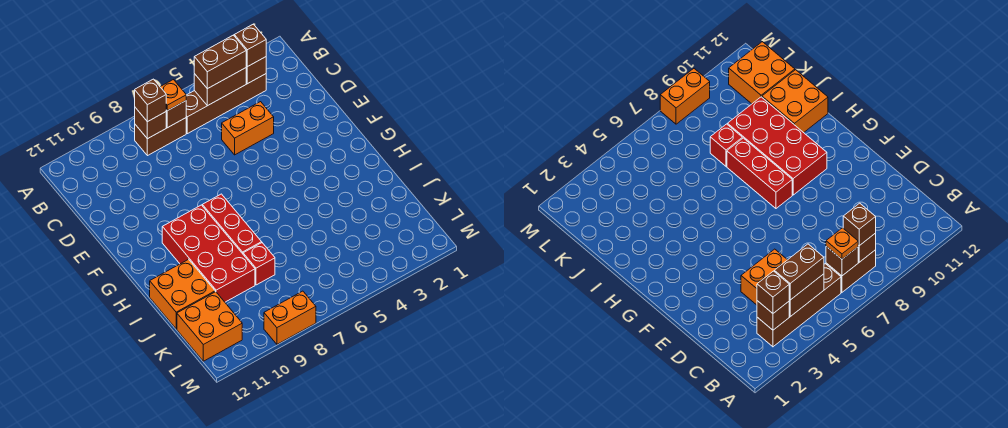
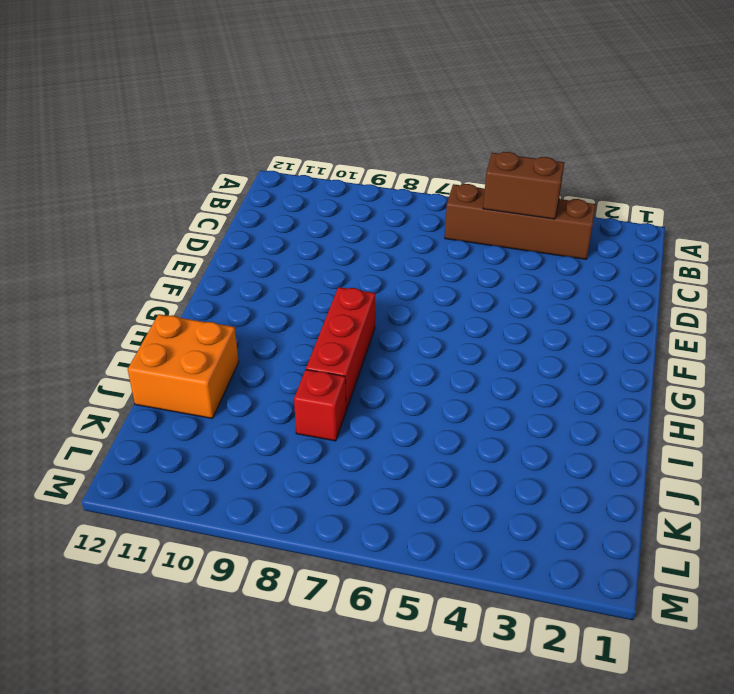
none -> brown 1x2 brick [135,118,186,156]
none -> orange 1x2 brick [222,102,274,155]
none -> red 2x4 brick [162,205,255,302]

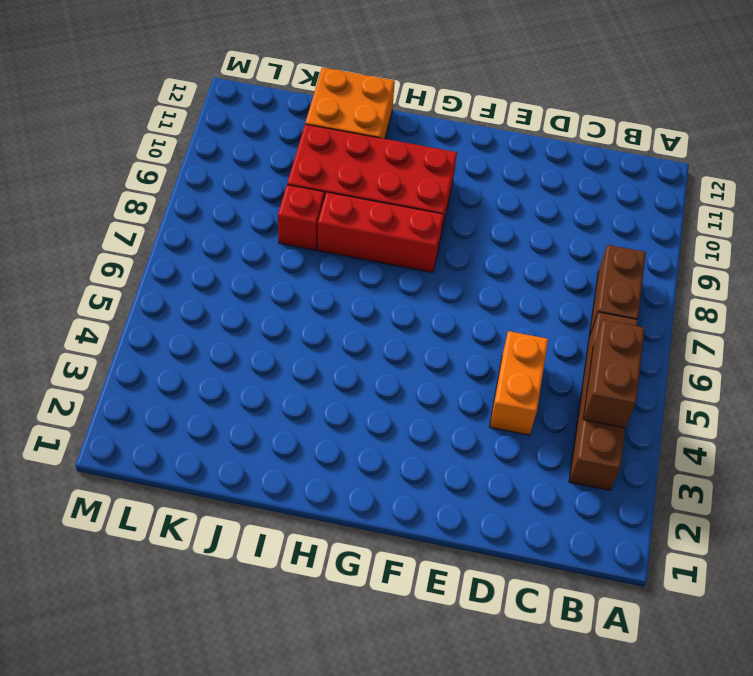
none -> orange 2x2 brick [177,292,242,361]
none -> orange 1x2 brick [264,291,316,344]
none -> brown 1x1 brick [246,57,266,84]

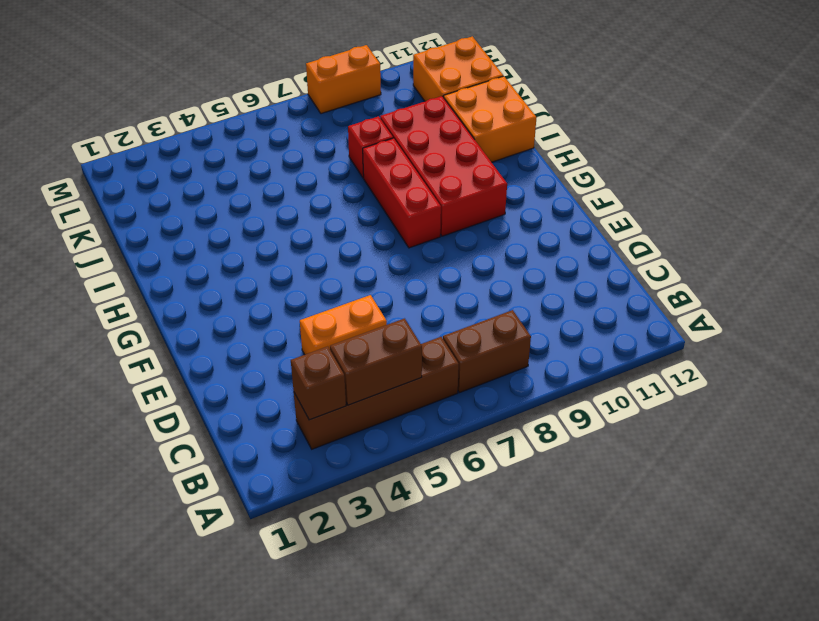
none -> brown 1x1 brick [166,101,186,128]
none -> brown 1x1 brick [135,108,166,139]
none -> brown 1x1 brick [234,24,266,67]

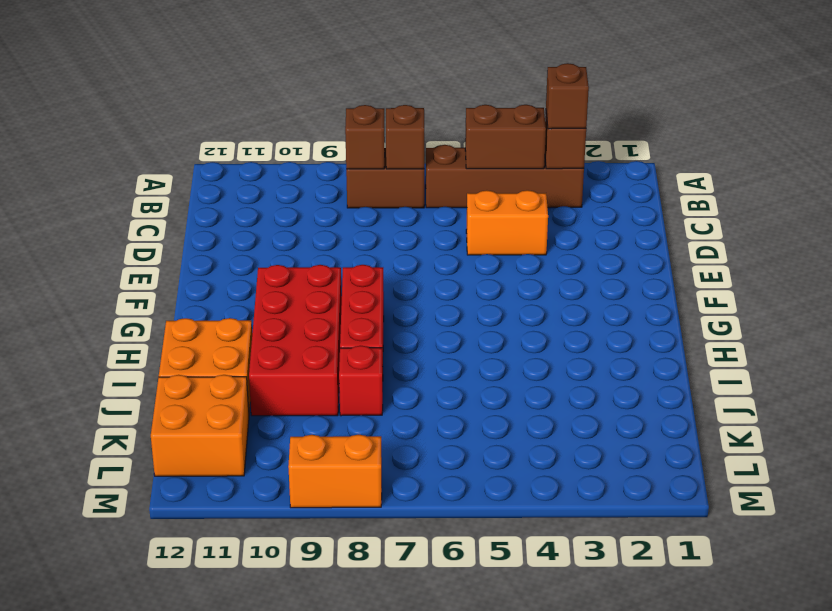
none -> brown 1x2 brick [194,35,246,89]
none -> orange 1x1 plate [161,80,186,111]
none -> brown 1x1 brick [135,79,166,122]

